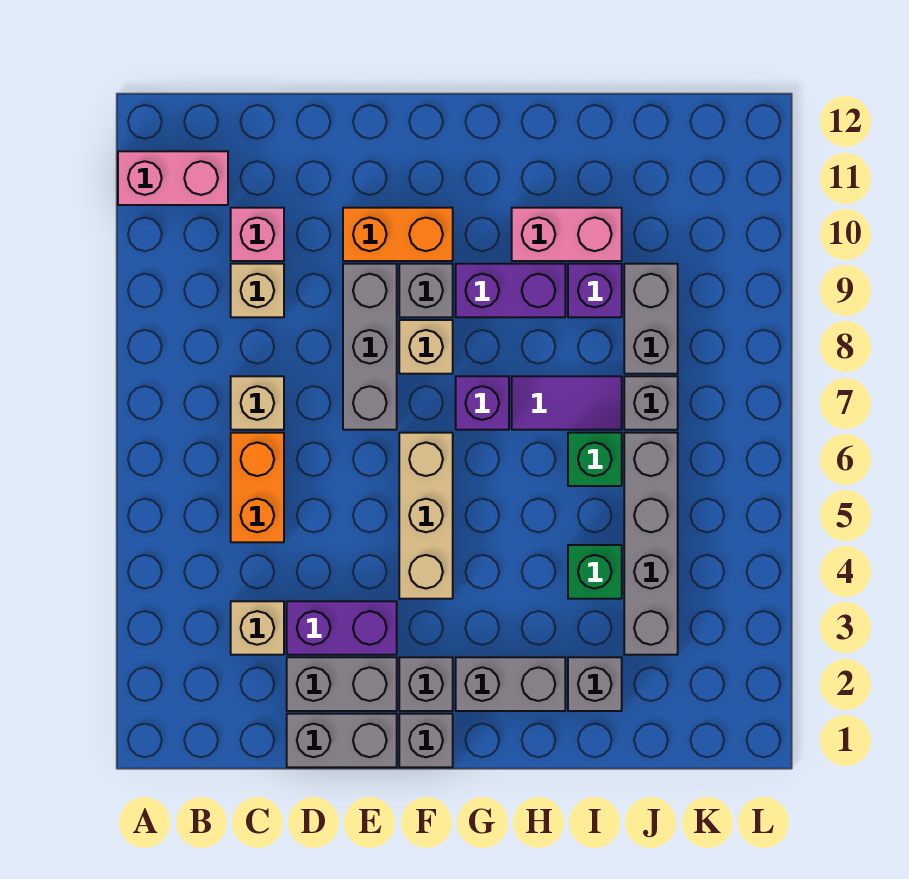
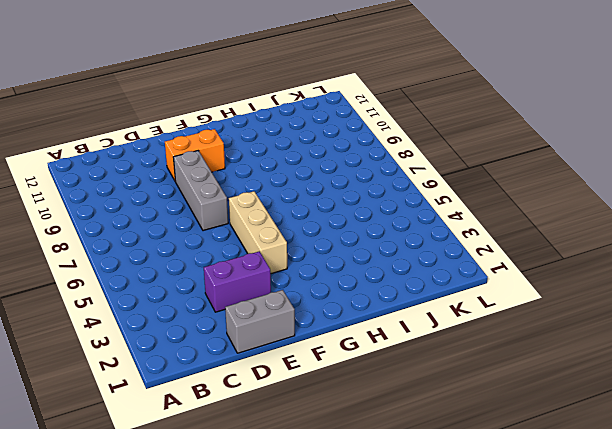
none -> pink 1x2 brick [118,151,228,205]
none -> tan 1x1 brick [231,601,284,655]
none -> orange 1x2 brick [231,433,284,542]

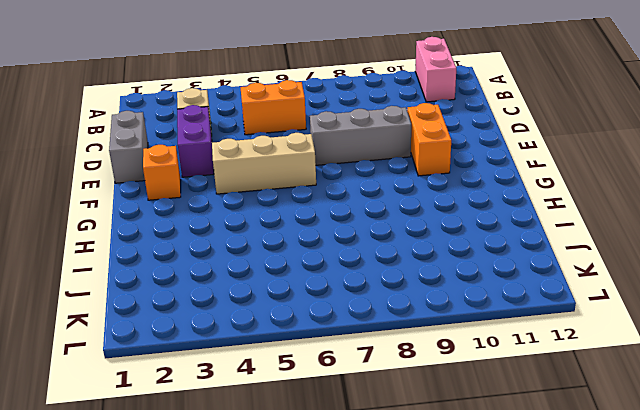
orange 1x1 brick [143,145,181,200] -> grey 1x1 brick [399,657,453,711]
none -> tan 1x1 brick [231,376,284,430]
none -> tan 1x1 brick [231,264,284,317]
none -> pink 1x1 brick [231,208,284,261]

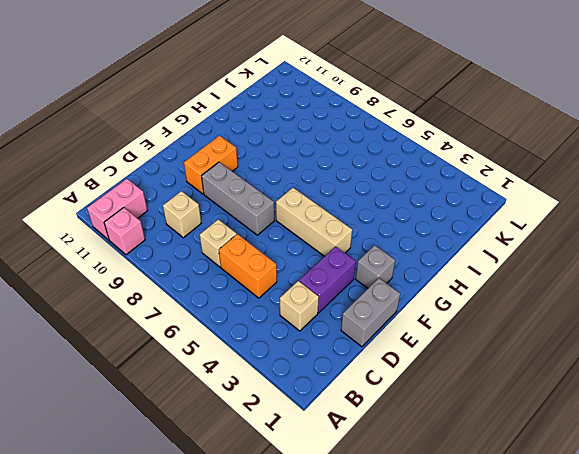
pink 1x1 brick [104,208,145,255] -> pink 1x1 brick moved to [231,208,284,261]
none -> grey 1x2 brick [287,657,397,711]
none -> grey 1x1 brick [399,714,453,767]
none -> tan 1x1 brick [399,320,453,374]

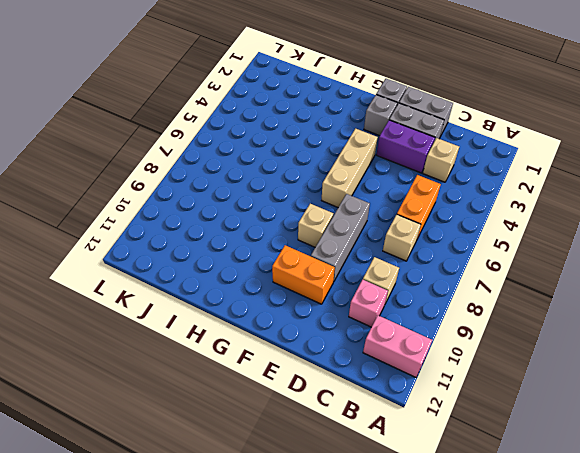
none -> grey 1x1 brick [399,264,453,317]
none -> grey 1x2 brick [456,657,565,711]
none -> purple 1x1 brick [456,376,509,430]

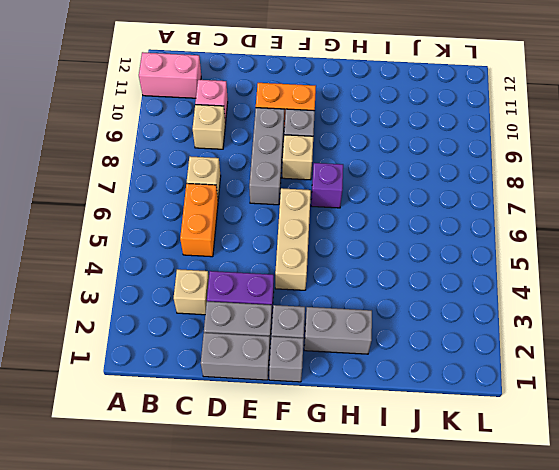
none -> purple 1x2 brick [456,264,565,317]
none -> purple 1x2 tile [512,376,622,430]
none -> pink 1x2 brick [512,208,622,261]

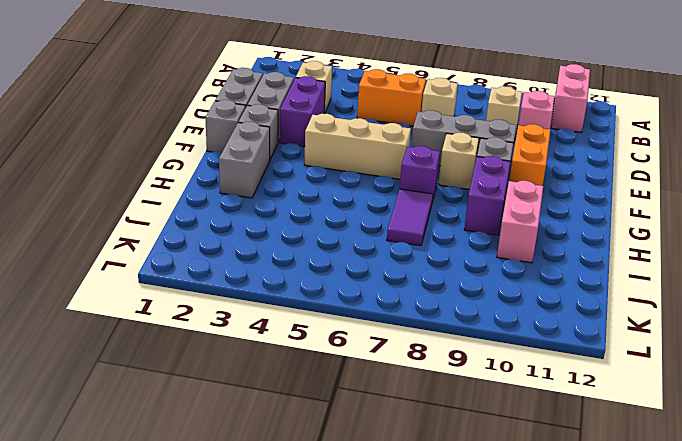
none -> grey 1x1 brick [568,657,622,711]
none -> green 1x1 brick [568,545,622,599]
none -> green 1x1 brick [568,433,622,486]

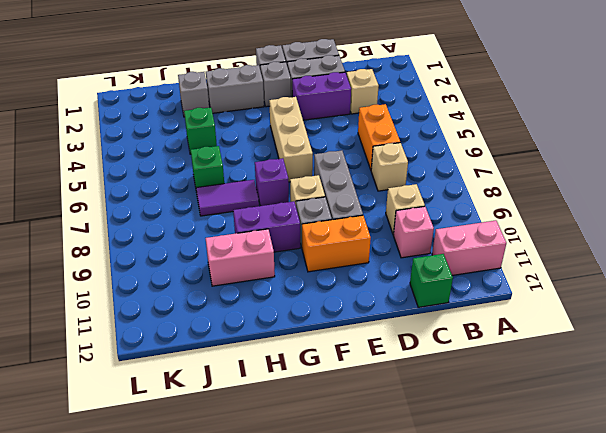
green 1x1 brick [410,254,453,307] -> none
none -> purple 1x1 brick [568,264,622,317]
none -> grey 1x4 brick [624,433,678,655]
none -> grey 1x1 brick [624,376,678,430]

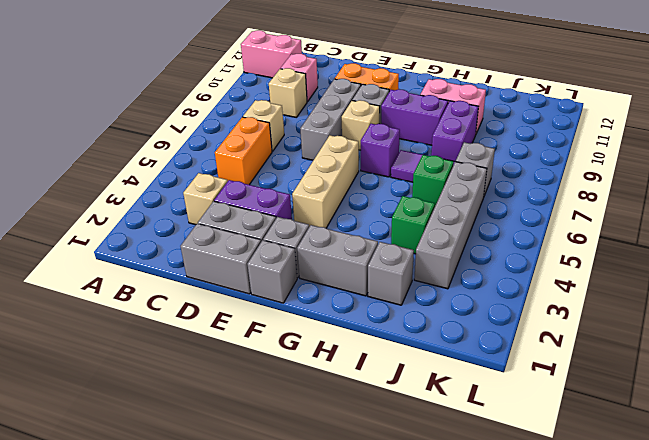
purple 1x2 brick [431,101,478,162] -> purple 1x1 brick [568,264,622,317]
none -> grey 1x2 brick [624,264,678,374]

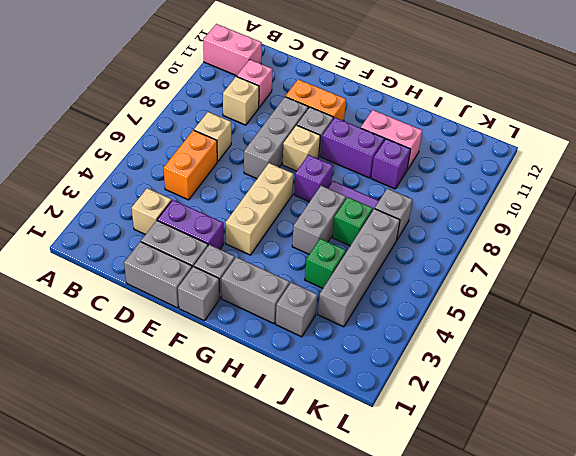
grey 1x2 brick [292,186,346,254] -> grey 1x2 brick moved to [624,264,678,374]

